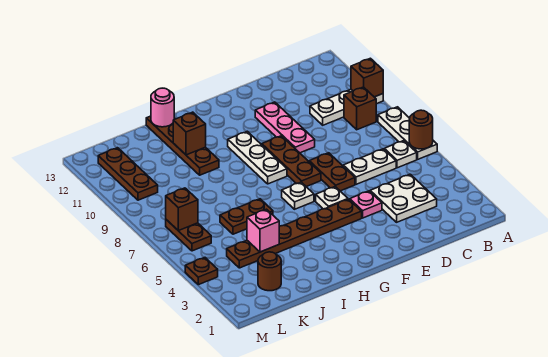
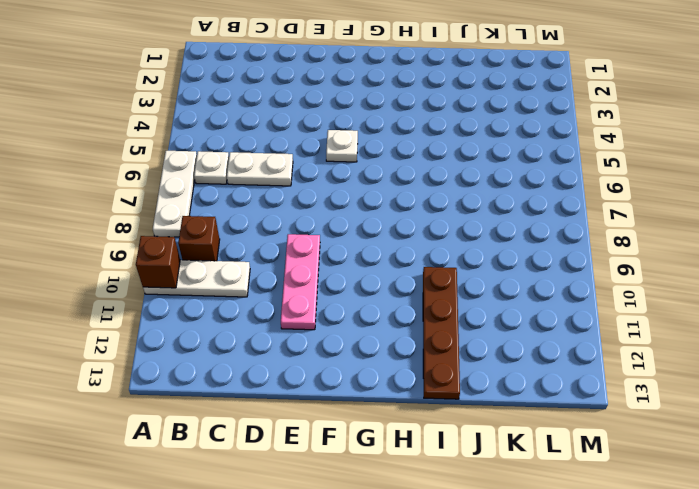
none -> white 2x2 plate [370,174,437,222]
none -> pink 1x1 plate [350,191,382,218]
none -> brown 1x2 plate [309,153,355,191]

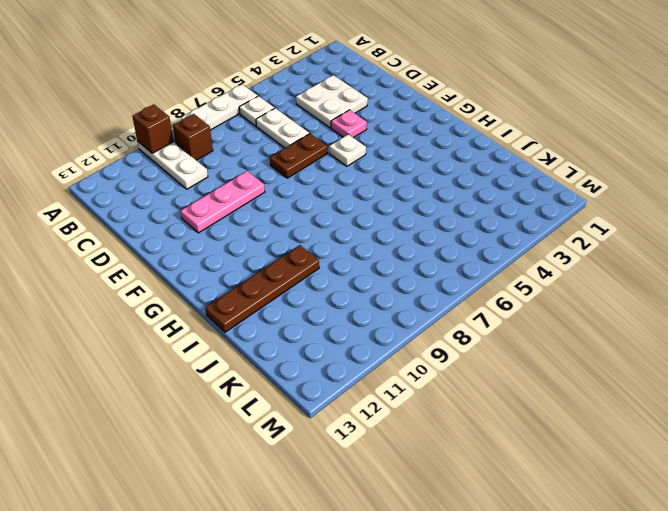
none -> brown 1x6 plate [227,199,362,268]
none -> brown 1x3 plate [262,136,321,187]
none -> white 1x1 plate [282,182,314,209]

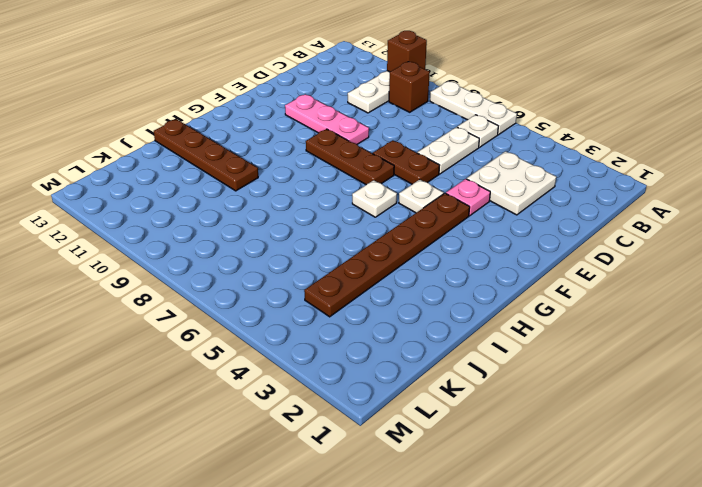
none -> white 1x3 plate [228,131,287,184]
none -> brown 1x2 plate [220,199,273,234]
none -> brown 1x1 round brick [258,252,281,291]

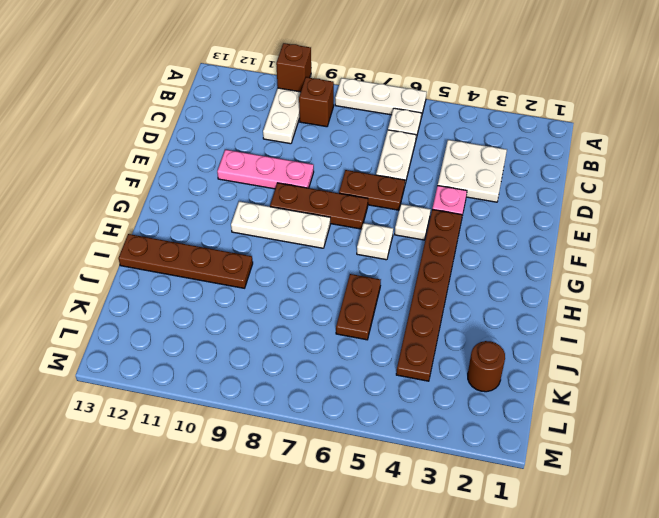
none -> brown 1x2 plate [166,220,211,251]
none -> brown 1x3 plate [98,148,158,200]
none -> brown 1x1 plate [185,257,218,285]

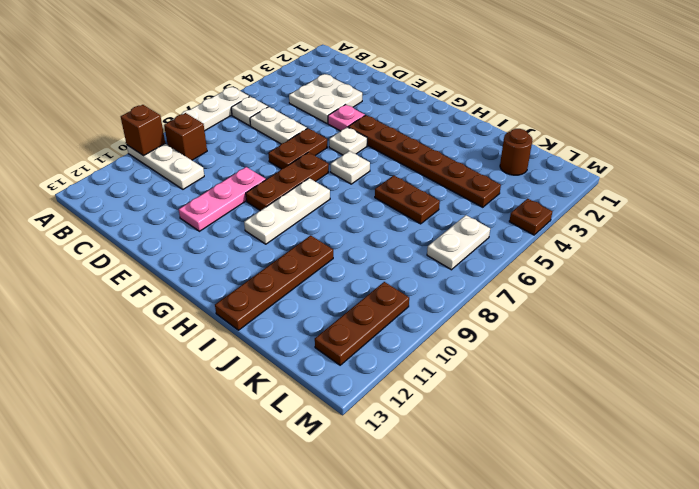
white 1x2 plate [427,215,490,270] -> brown 1x2 plate [166,220,211,251]
none -> brown 1x1 round brick [409,110,433,149]
none -> brown 1x1 brick [173,112,206,155]
none -> pink 1x1 round brick [151,88,174,127]

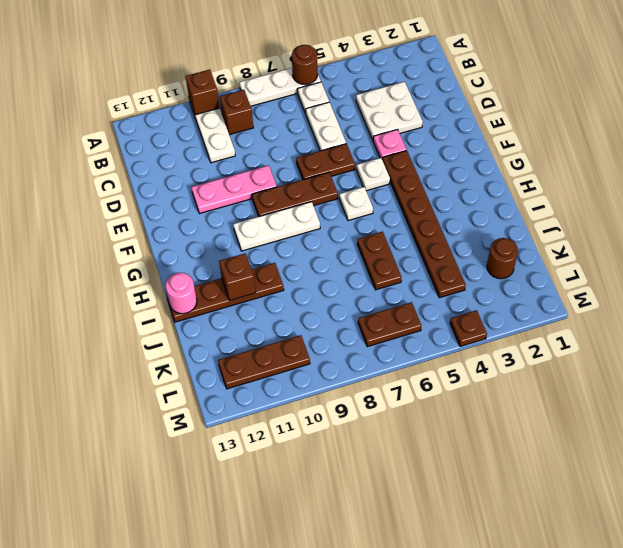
none -> pink 1x1 brick [247,209,279,252]
none -> brown 1x1 brick [166,188,198,231]

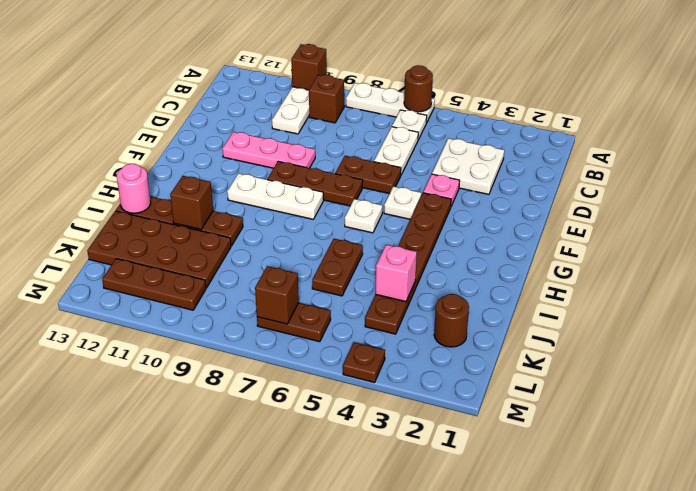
brown 2x4 plate [87,211,231,288] -> none

